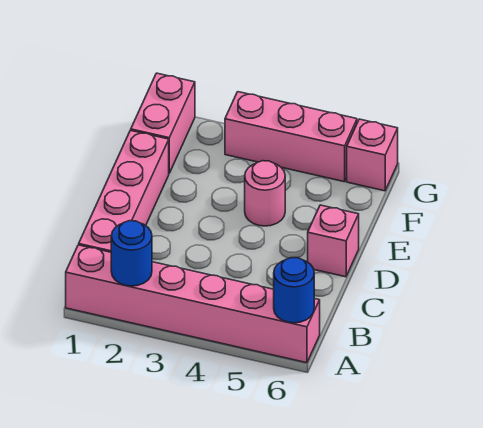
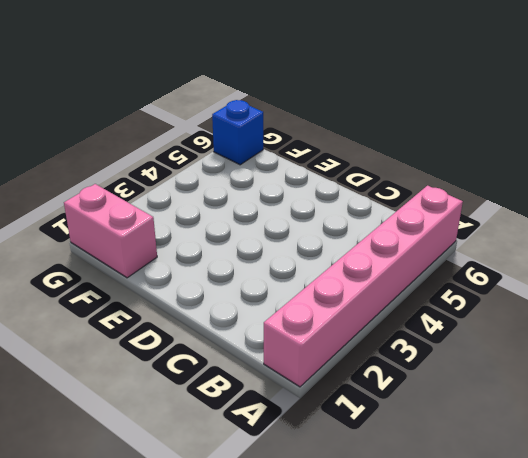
blue 1x1 brick [212,100,263,165] -> pink 1x1 brick [347,119,398,191]
none -> pink 1x4 brick [79,130,169,252]
none -> pink 1x1 brick [308,205,359,277]

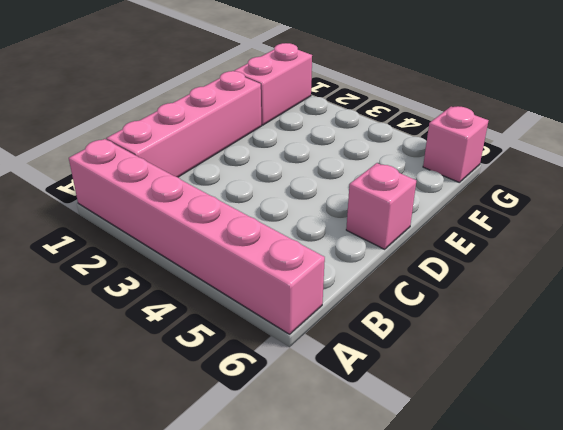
none -> pink 1x1 round brick [245,161,285,226]
none -> pink 1x3 brick [225,92,357,182]

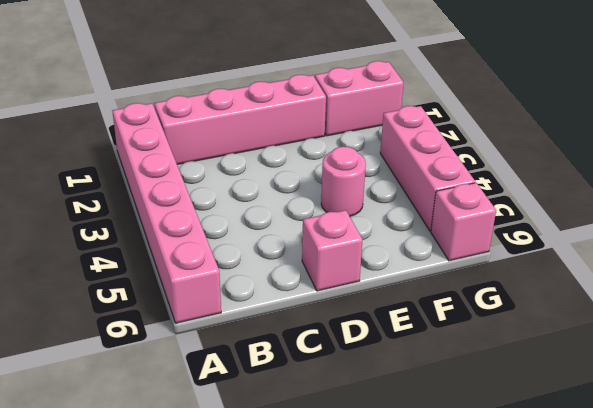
none -> blue 1x1 round brick [111,221,152,286]
none -> blue 1x1 round brick [274,258,314,323]

